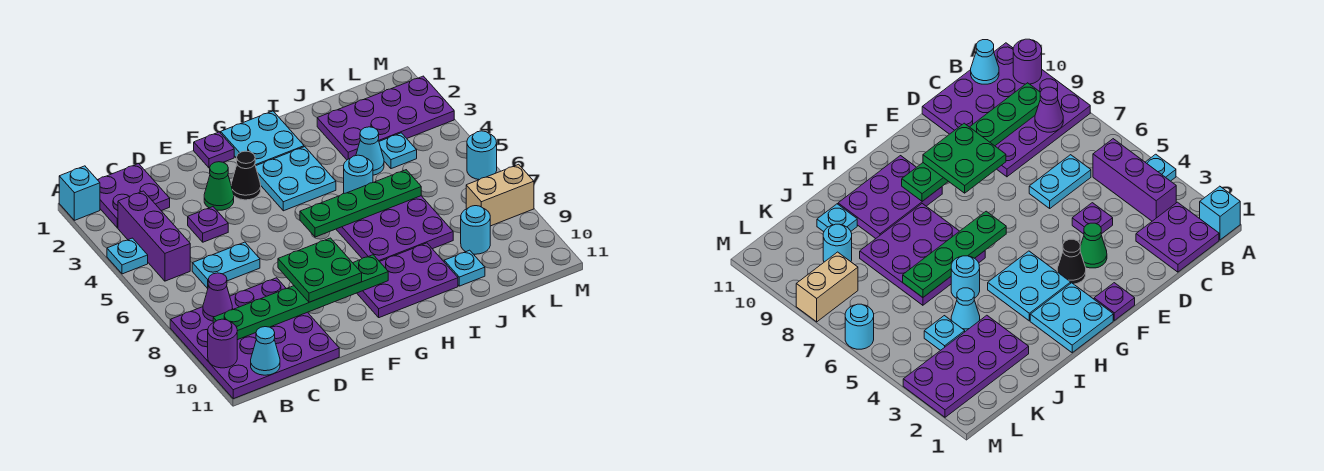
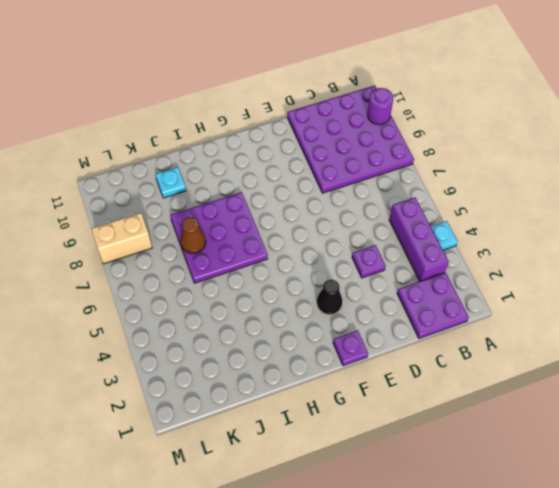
brown 1x1 cone [180,217,206,253] -> none
none -> cyan 1x1 brick [59,166,100,220]
none -> cyan 1x2 plate [192,242,260,288]
none -> green 1x1 cone [204,162,234,210]

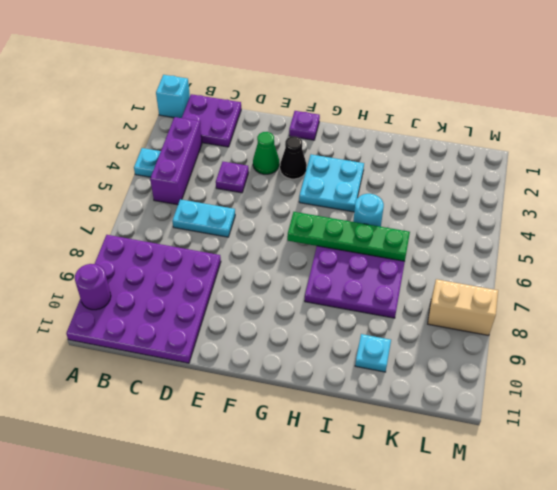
none -> cyan 2x2 plate [221,111,304,166]
none -> purple 2x3 plate [357,243,458,318]
none -> purple 2x4 plate [317,76,454,160]

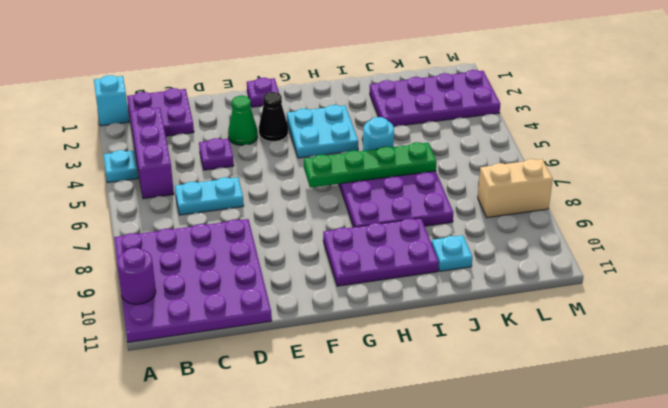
none -> cyan 2x2 plate [221,111,304,166]
none -> cyan 1x1 cone [356,127,384,175]
none -> cyan 1x1 plate [379,133,417,169]

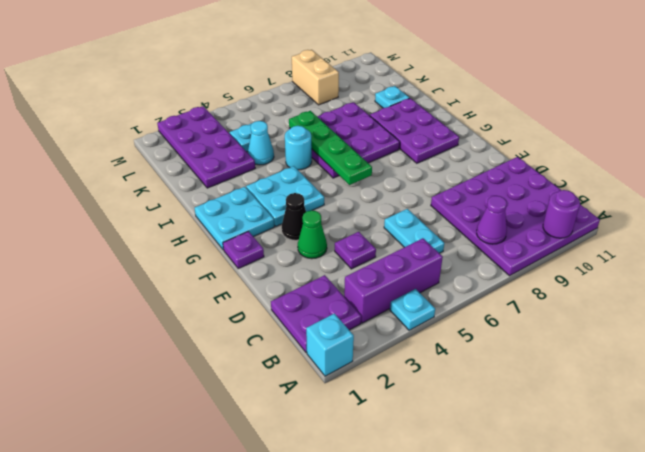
none -> cyan 1x1 round brick [461,206,490,254]
none -> cyan 1x1 round brick [467,131,497,180]
none -> green 1x6 plate [213,255,388,340]

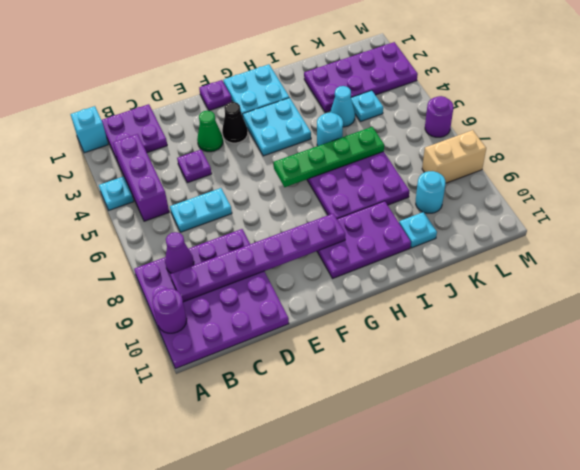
purple 1x6 plate [170,214,345,302] -> green 1x6 plate [213,255,388,340]
purple 1x1 round brick [425,96,454,137] -> cyan 1x1 round brick [467,131,497,180]
none -> cyan 1x1 cone [251,327,280,375]
none -> green 2x2 plate [278,238,362,302]

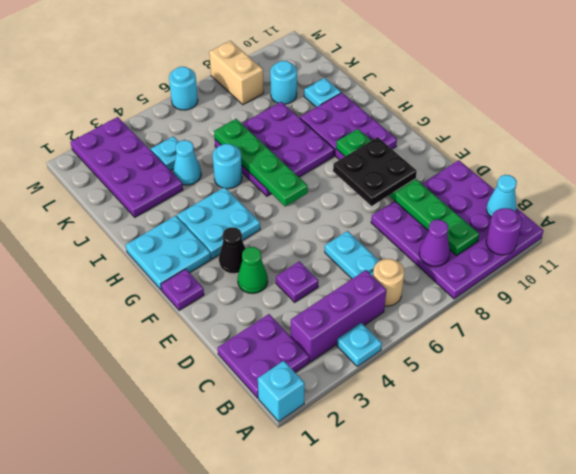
tan 1x1 round brick [373,259,404,306] -> none
black 2x2 plate [333,137,417,206] -> green 2x2 plate [278,238,362,302]

